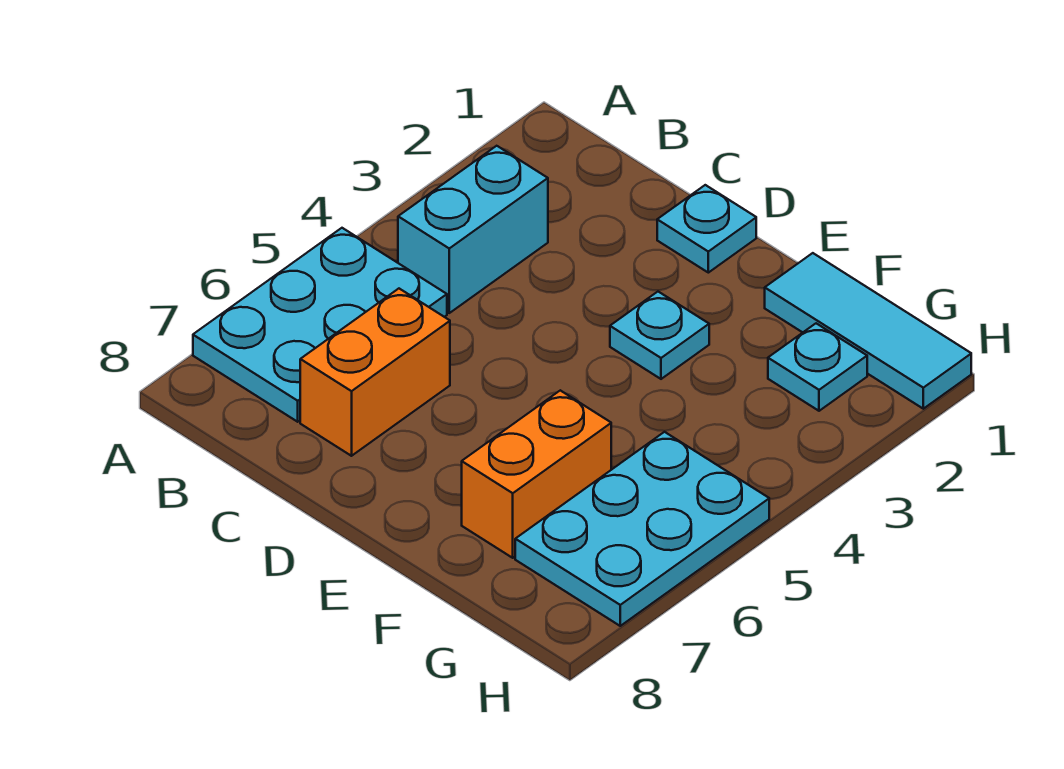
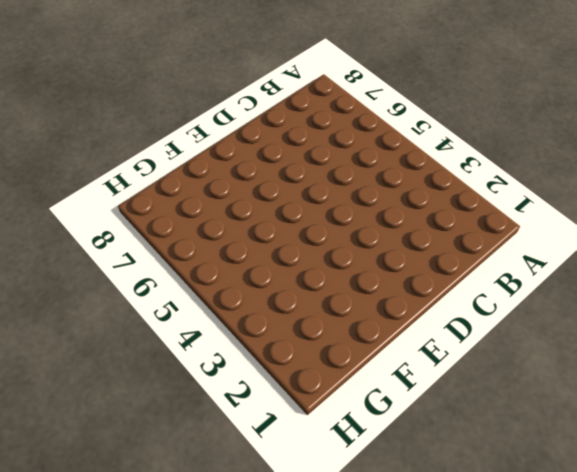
none -> cyan 2x3 plate [193,228,447,422]
none -> cyan 1x2 brick [398,146,548,313]

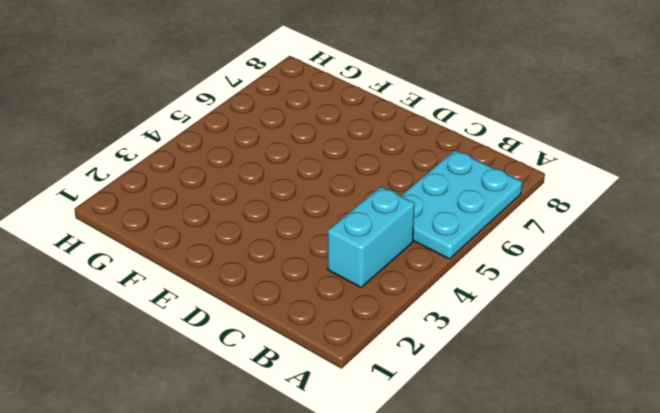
none -> orange 1x2 brick [300,289,450,456]
none -> cyan 1x1 plate [657,185,756,273]

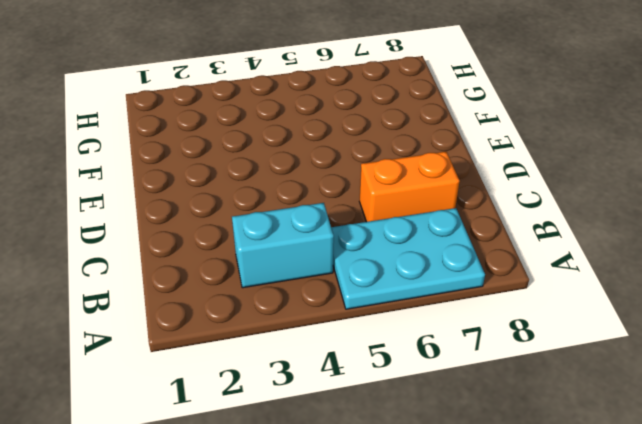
none -> cyan 1x1 plate [657,185,756,273]
none -> cyan 1x1 plate [610,292,709,379]

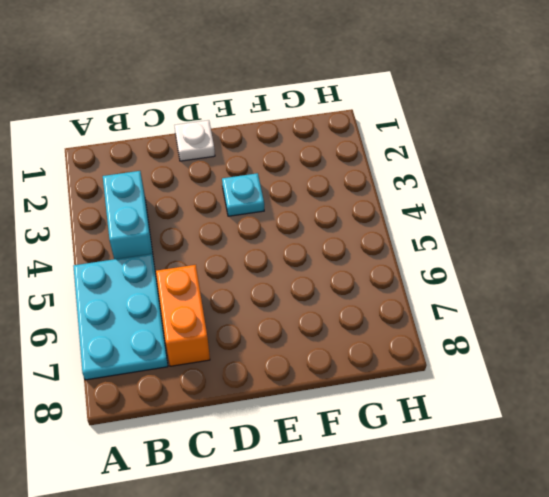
white 1x1 plate [174,120,215,161] -> cyan 1x1 plate [657,185,756,273]
none -> cyan 1x3 tile [765,253,971,409]
none -> orange 1x2 brick [462,390,611,558]

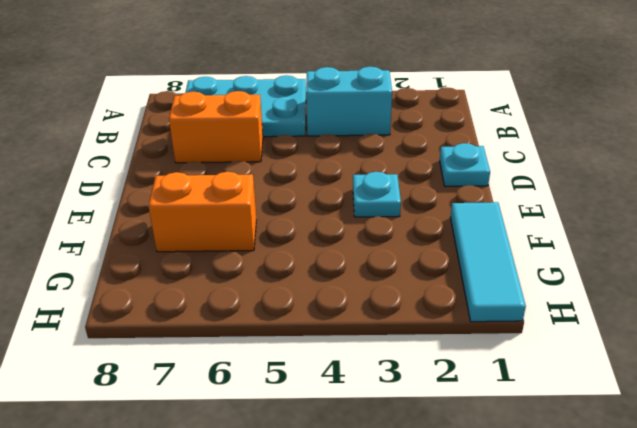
none -> cyan 1x1 plate [768,323,867,411]
none -> cyan 2x3 plate [515,432,769,626]

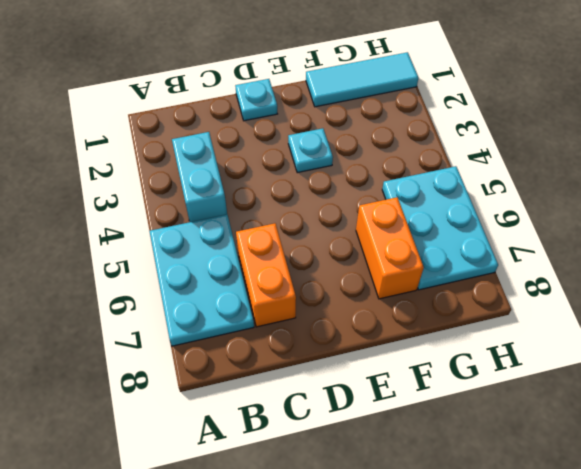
none -> cyan 1x1 plate [768,323,867,411]

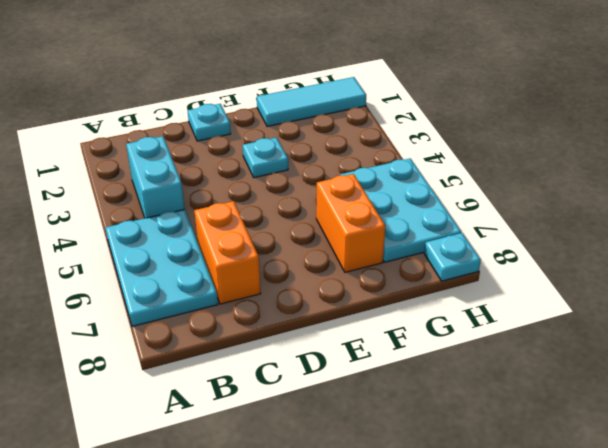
cyan 1x1 plate [424,233,481,281] -> cyan 1x1 plate moved to [768,323,867,411]

